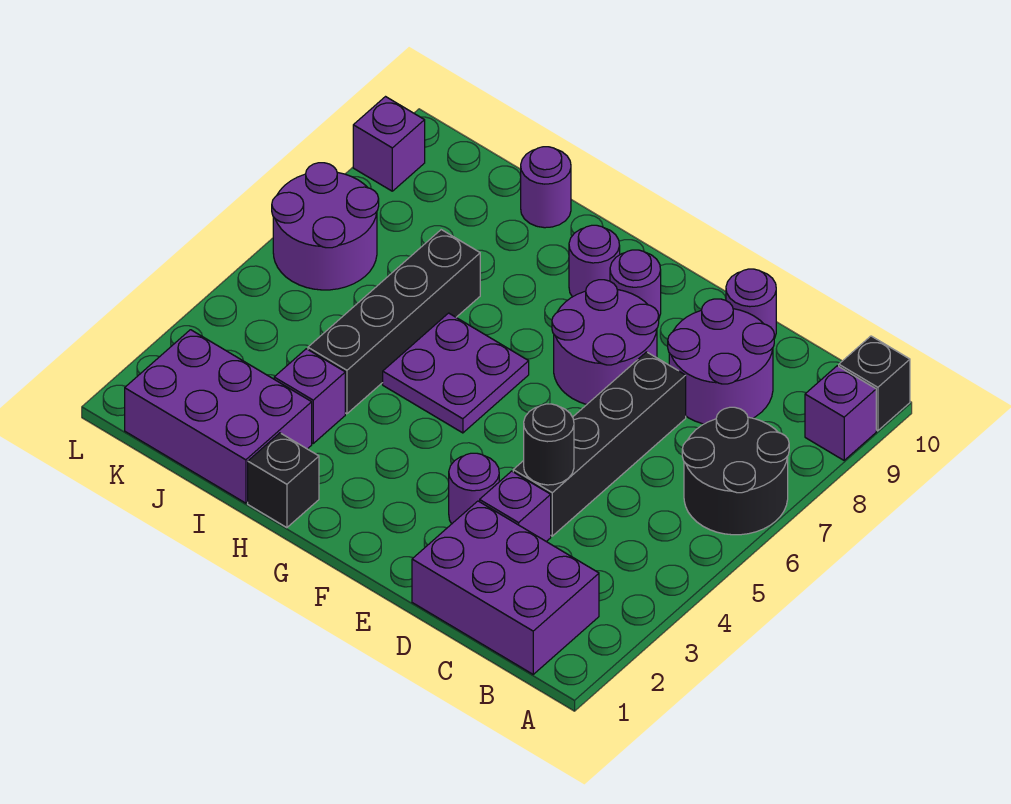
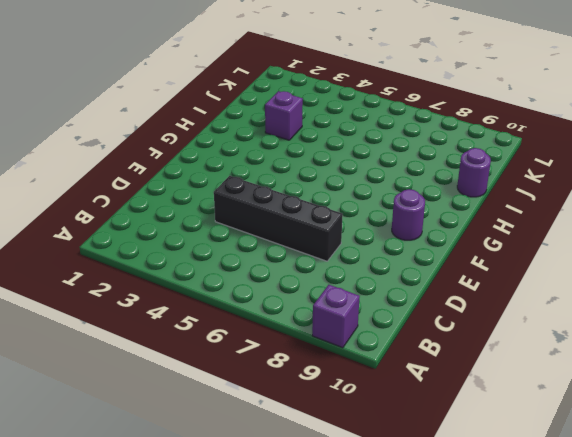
none -> black 2x2 round brick [682,407,789,535]
none -> black 1x1 brick [839,336,910,431]
none -> purple 2x3 brick [412,501,599,674]

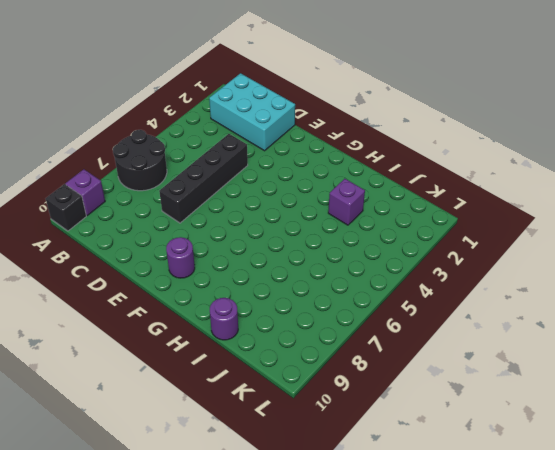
cyan 2x3 brick [209,73,295,151] -> purple 2x3 brick [412,501,599,674]
none -> purple 2x2 round brick [668,299,774,424]
none -> purple 1x1 brick [480,471,551,542]
none -> purple 1x1 round brick [726,269,776,338]

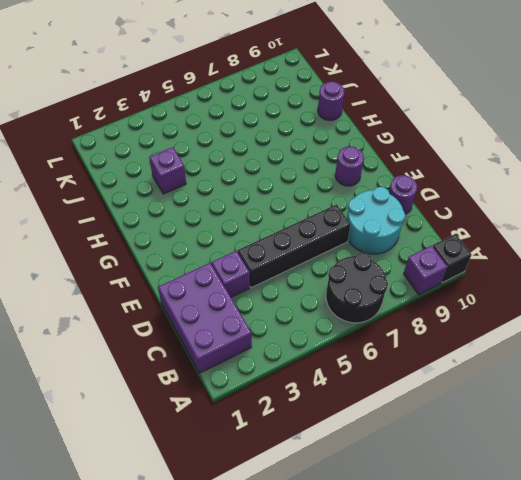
cyan 2x2 round brick [347,187,405,254] -> purple 2x2 round brick [668,299,774,424]
none -> purple 1x1 round brick [449,453,499,524]
none -> purple 2x2 round brick [552,280,659,405]
none -> purple 2x2 plate [383,313,529,433]

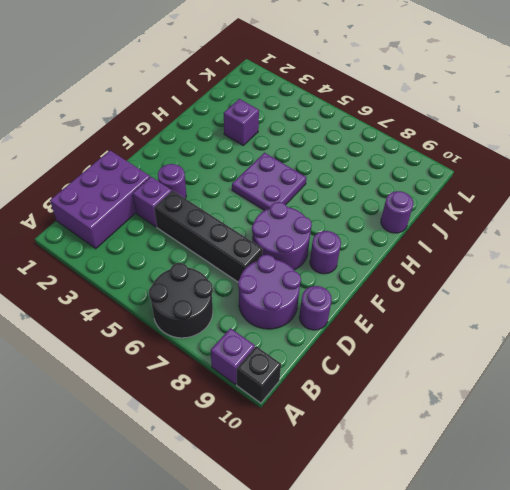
none -> purple 1x1 round brick [569,225,620,297]
none -> black 1x1 brick [248,433,319,528]
none -> purple 2x3 brick [125,330,312,503]

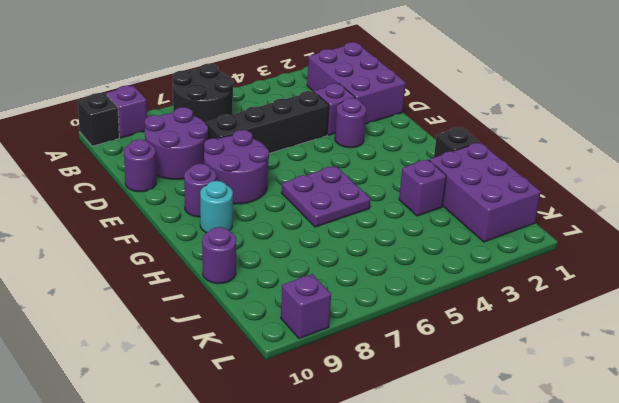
cyan 1x1 round brick [200,181,233,233] -> purple 1x1 round brick [569,225,620,297]
none -> black 1x4 brick [308,230,480,414]
none -> purple 2x2 round brick [272,163,379,290]
none -> black 1x1 round brick [524,404,574,485]

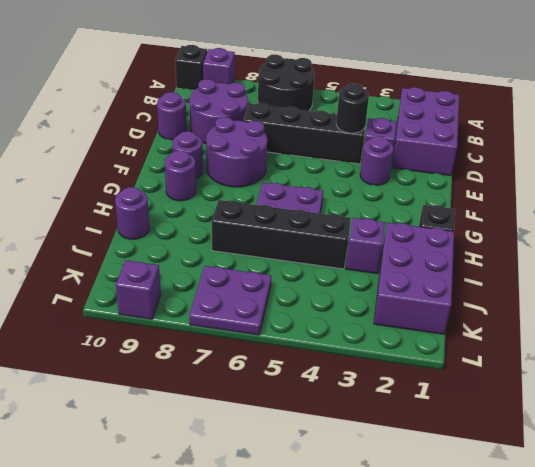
purple 2x2 plate [189,266,271,335] -> purple 2x2 round brick [272,163,379,290]

